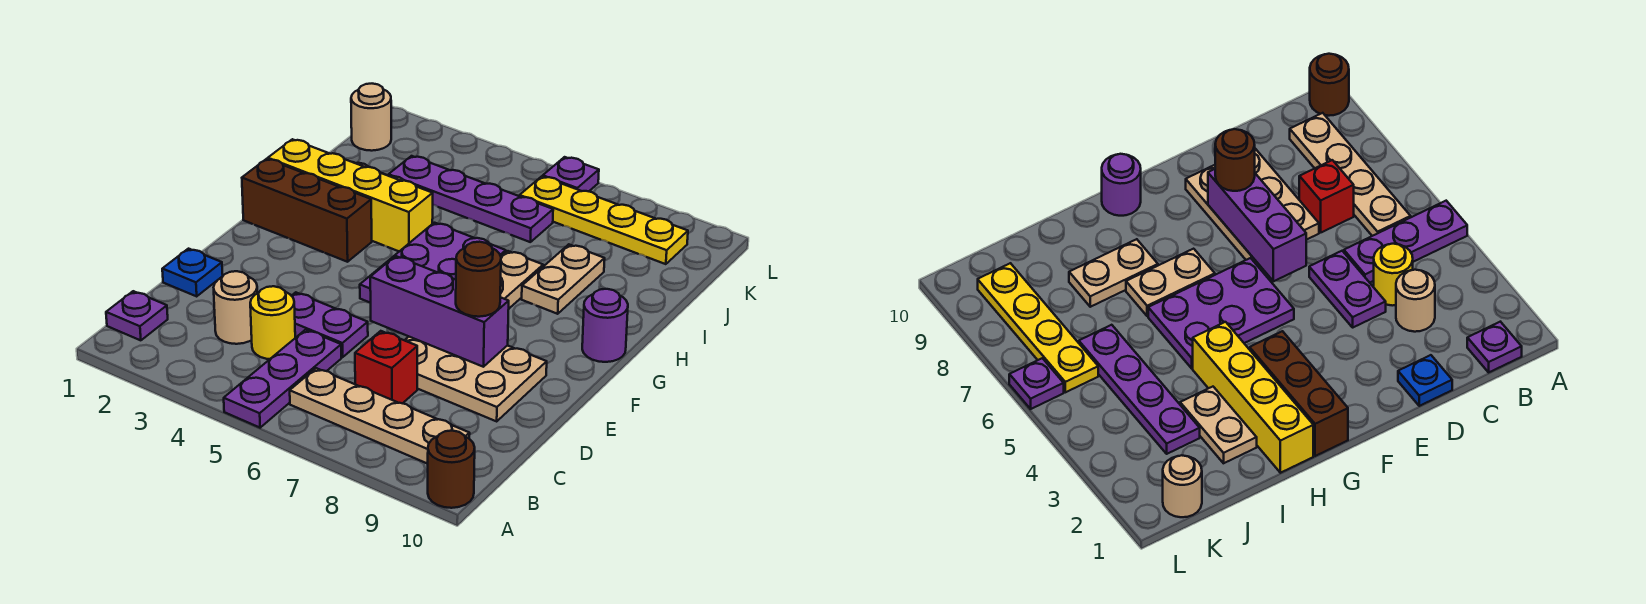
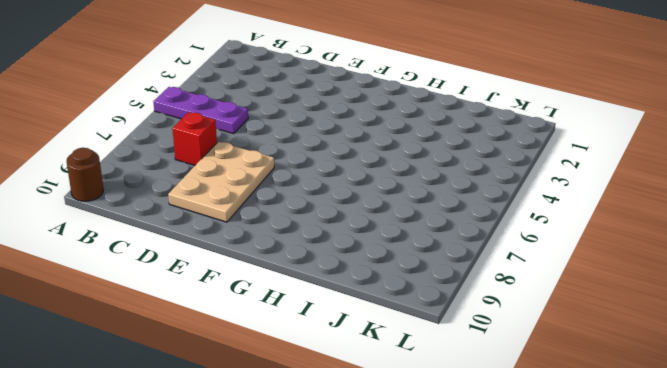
none -> purple 1x1 plate [106,291,168,340]
none -> tan 1x4 plate [290,368,470,464]
none -> tan 1x1 round brick [214,271,257,344]

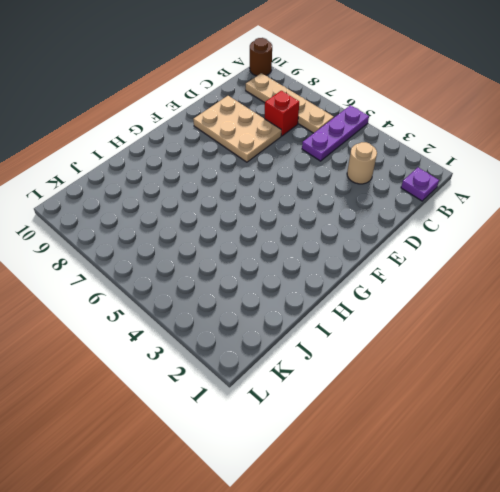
none -> yellow 1x1 round brick [250,286,295,359]
none -> blue 1x1 plate [162,249,223,296]
none -> purple 1x2 plate [292,292,368,357]

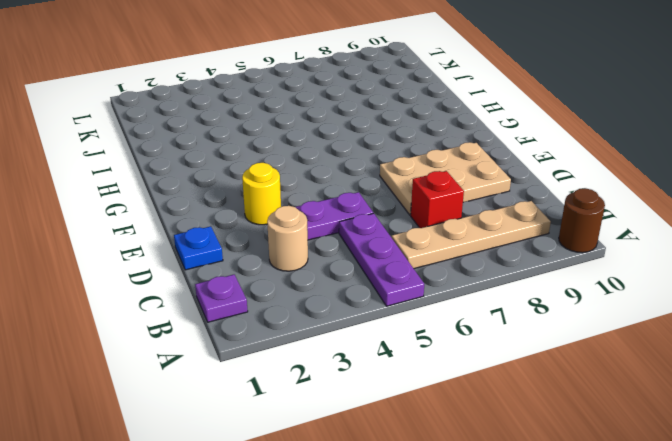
yellow 1x1 round brick [242,163,281,225] -> yellow 1x1 round brick moved to [250,286,295,359]
none -> purple 2x3 plate [360,223,506,303]
none -> brown 1x3 brick [242,159,372,262]
none -> tan 1x2 plate [500,251,543,308]

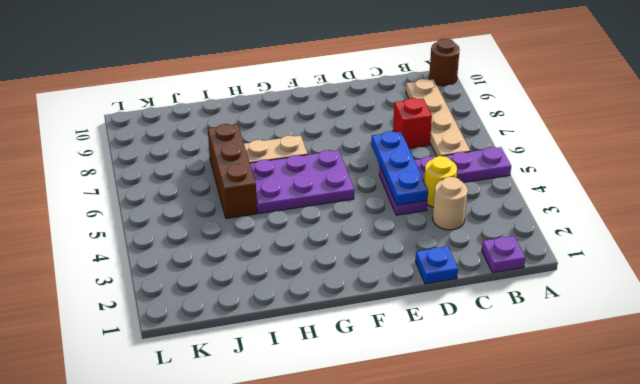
blue 1x3 plate [371,131,428,205] -> none
brown 1x3 brick [208,124,257,219] -> brown 1x3 brick moved to [242,159,372,262]
none -> tan 2x3 plate [405,337,547,421]
none -> purple 1x1 round brick [582,289,628,362]
none -> yellow 1x4 brick [268,139,433,251]

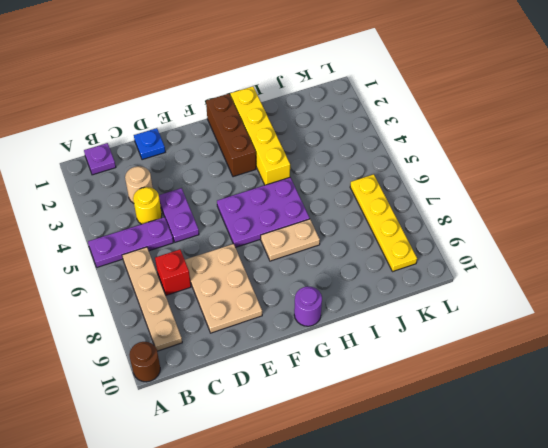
none -> tan 1x2 plate [522,244,605,314]
none -> tan 1x2 plate [1180,387,1257,463]
none -> purple 1x4 plate [389,156,553,242]

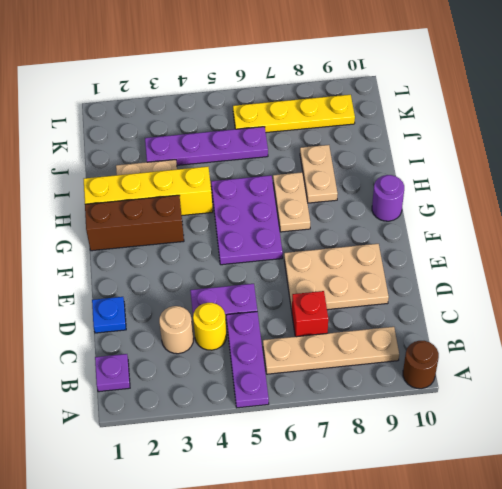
none -> tan 1x1 round brick [351,84,391,151]
none -> purple 1x1 plate [543,157,599,191]
none -> purple 1x3 brick [370,256,509,367]

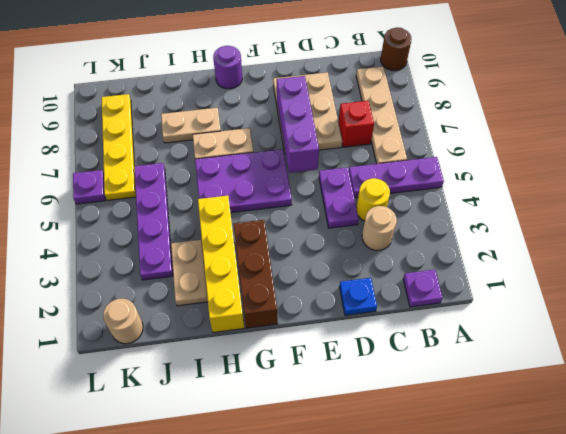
none -> brown 1x1 round brick [456,242,501,317]

